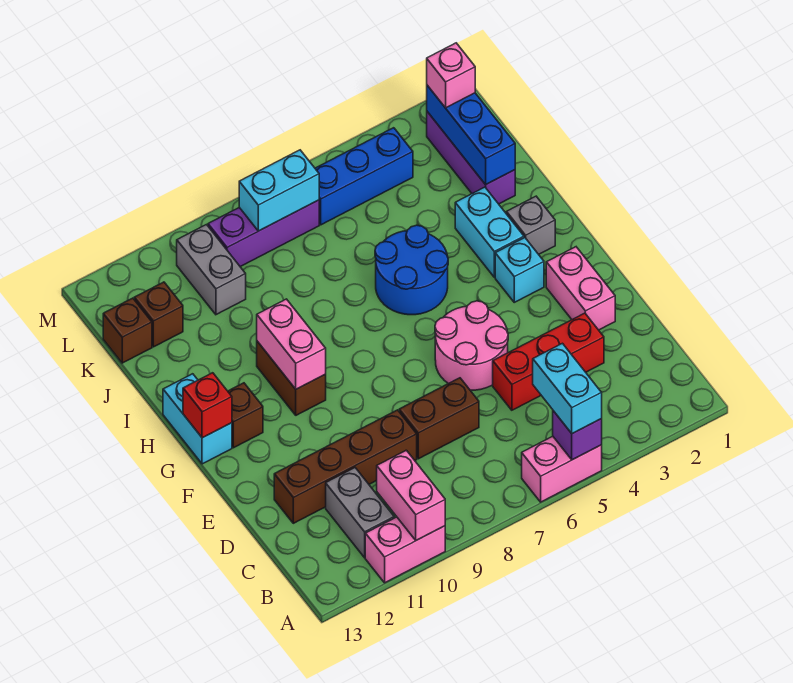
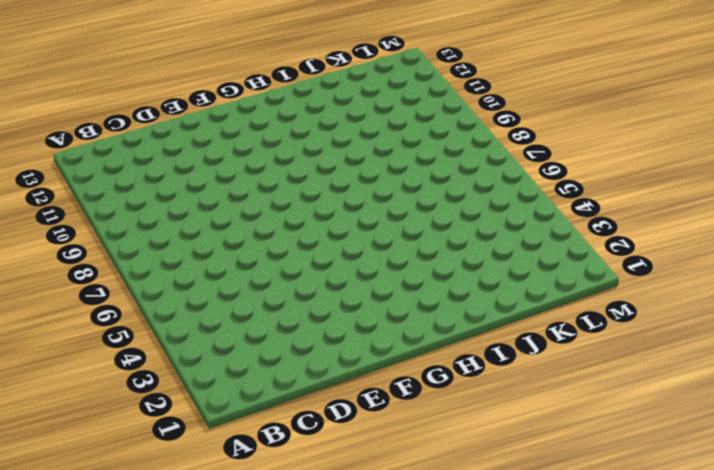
none -> pink 1x2 brick [522,436,602,502]
none -> pink 1x2 brick [365,517,445,583]
none -> grey 1x2 brick [326,468,394,558]

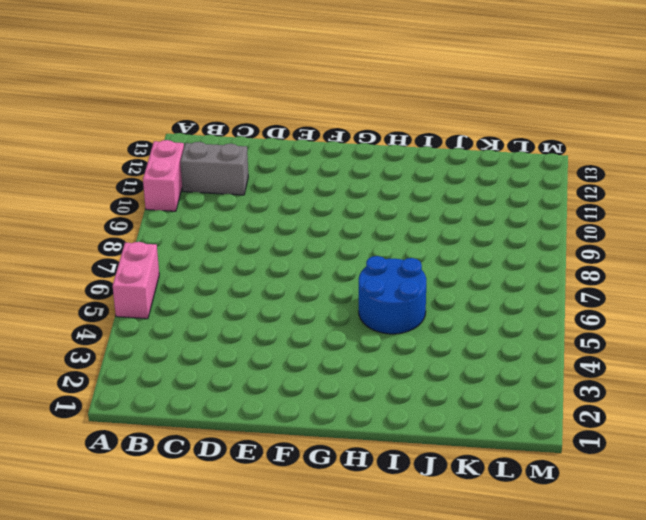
none -> red 1x3 brick [493,313,604,410]
none -> brown 1x2 brick [399,378,479,459]
none -> brown 1x4 brick [274,410,417,523]

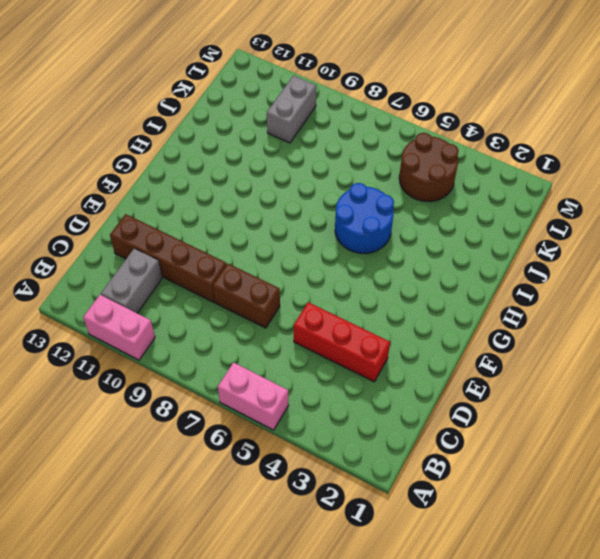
brown 2x2 round brick [399,133,459,201] -> blue 1x3 brick [315,128,413,225]
none -> pink 1x2 brick [546,247,615,330]
none -> pink 2x2 round brick [435,301,508,390]
none -> cyan 1x1 brick [495,238,544,302]

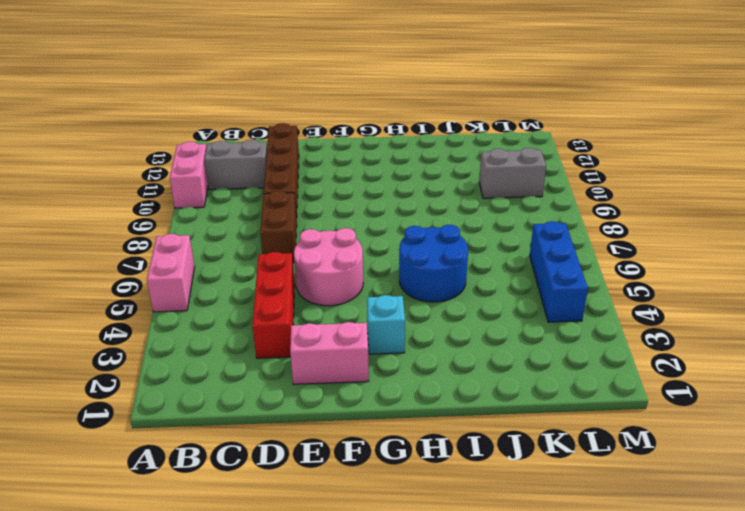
none -> brown 1x2 brick [257,341,326,415]
none -> brown 1x1 brick [228,383,263,448]
none -> cyan 1x2 brick [163,374,232,464]

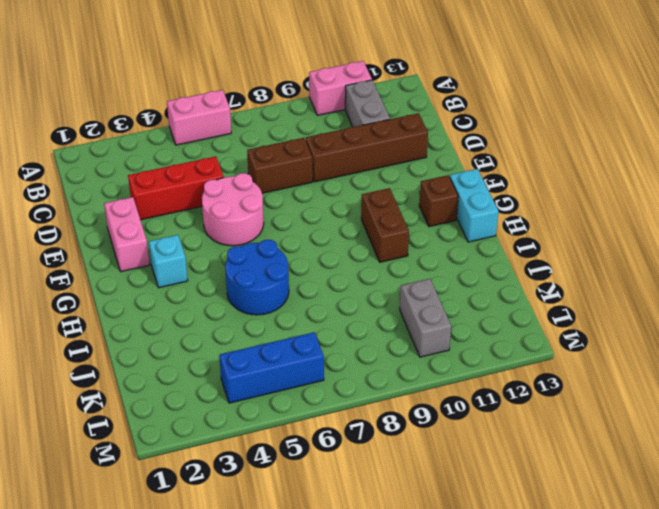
none -> grey 1x1 brick [506,196,555,254]
none -> cyan 1x2 brick [455,187,524,277]
none -> purple 1x3 brick [427,112,515,204]

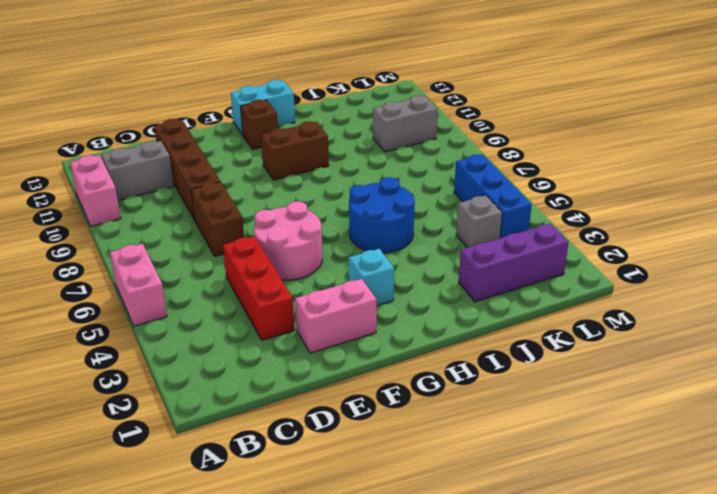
grey 1x1 brick [456,196,502,248] -> grey 1x1 brick moved to [506,196,555,254]
none -> cyan 1x2 brick [455,187,524,277]
none -> brown 1x1 brick [134,282,183,347]
none -> brown 1x1 brick [103,298,152,363]

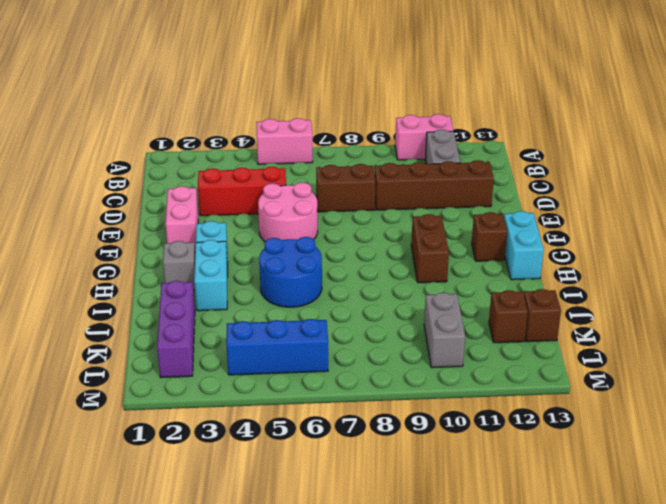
none -> purple 1x3 brick [208,200,319,267]
none -> purple 1x1 brick [553,411,602,460]
none -> pink 1x2 brick [377,450,445,540]

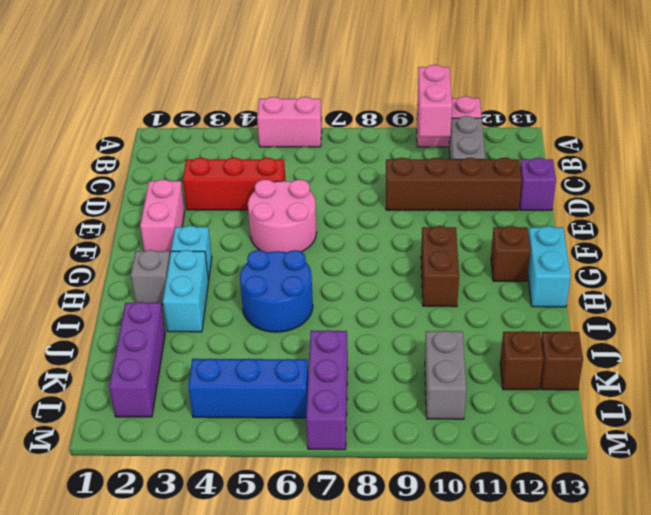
purple 1x1 brick [519,158,556,210] -> purple 1x1 brick moved to [553,411,602,460]
purple 1x3 brick [306,330,348,450] -> purple 1x3 brick turned to [208,200,319,267]
none -> brown 1x2 brick [399,378,479,459]
none -> pink 1x2 brick [257,299,326,389]
none -> red 1x1 brick [183,373,232,438]

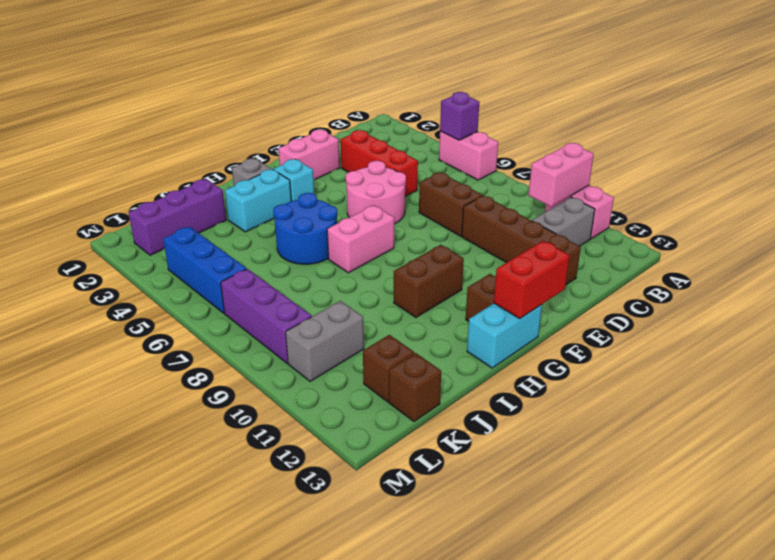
red 1x2 brick [494,241,570,319] -> red 1x1 brick [183,373,232,438]
pink 1x2 brick [327,205,394,273] -> pink 1x2 brick moved to [257,299,326,389]
none -> blue 1x3 brick [427,85,515,185]
none -> cyan 1x2 brick [239,150,319,231]
none -> cyan 1x2 brick [533,343,602,434]

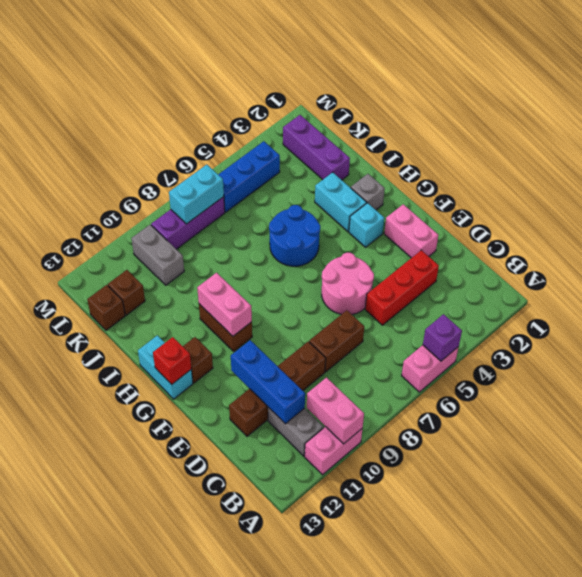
blue 1x3 brick [231,340,305,424] -> blue 1x3 brick moved to [427,85,515,185]
none -> cyan 1x2 brick [533,343,602,434]
none -> pink 1x1 brick [427,43,475,108]

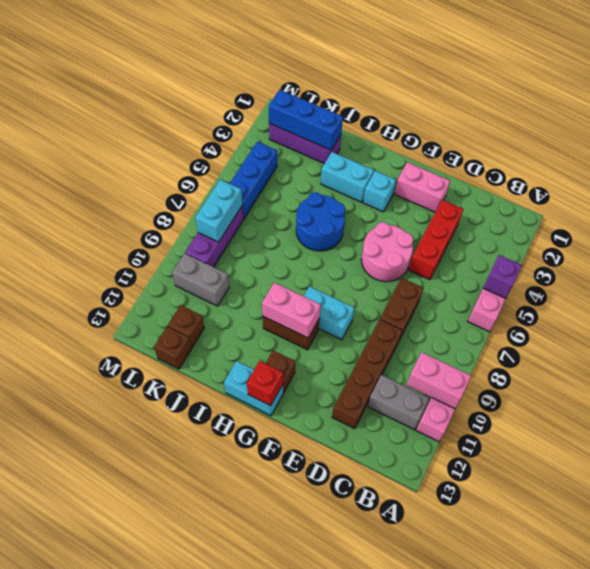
cyan 1x2 brick [304,286,355,340] -> cyan 1x2 brick moved to [533,343,602,434]
none -> grey 1x1 brick [506,196,555,254]
none -> pink 1x1 brick [427,43,475,108]

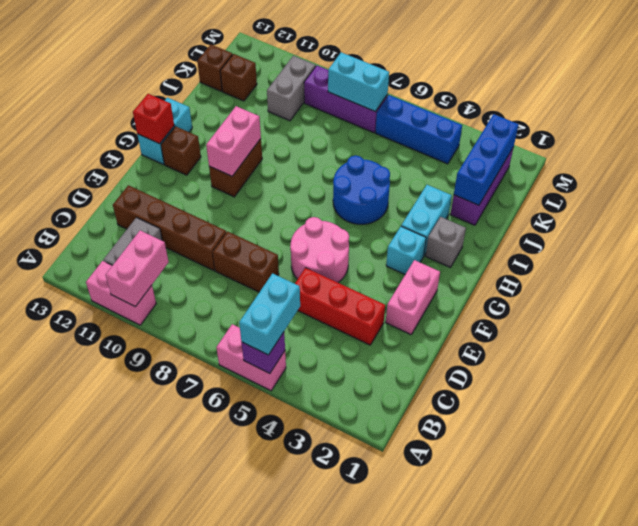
none -> pink 1x1 brick [427,43,475,108]

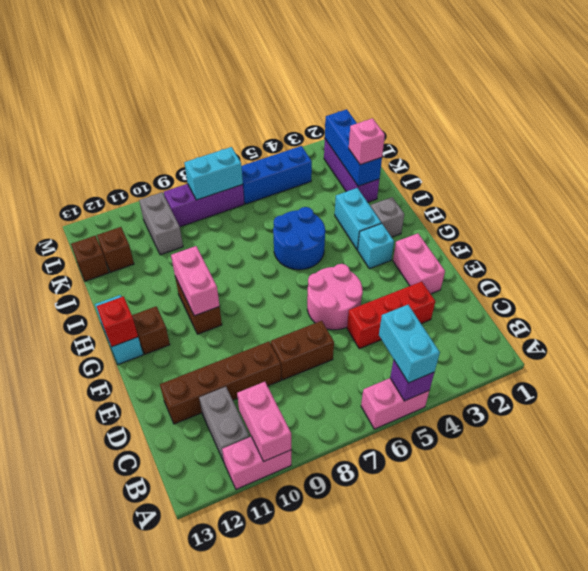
pink 1x1 brick [349,118,385,165] -> pink 1x1 brick moved to [427,43,475,108]

